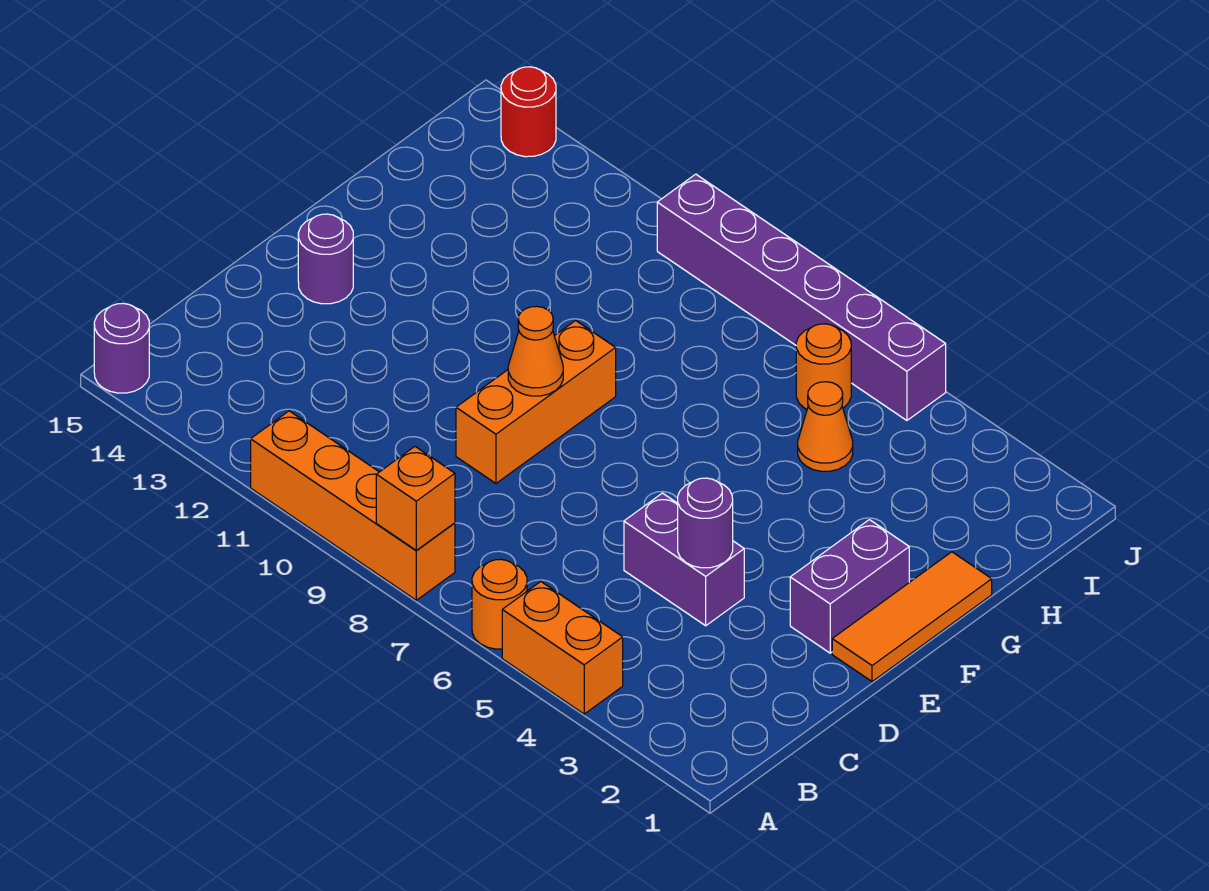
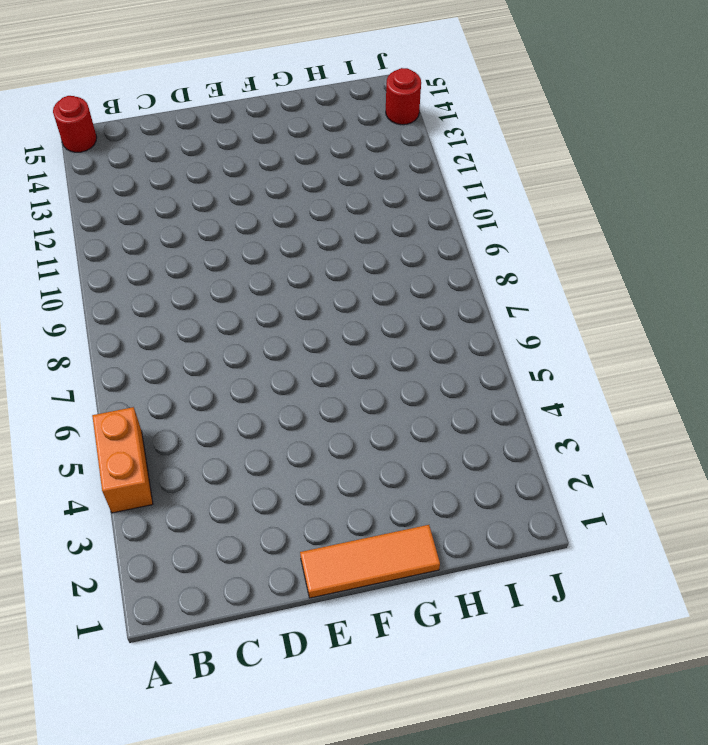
red 1x1 round brick [53,96,97,152] -> purple 1x1 round brick [94,303,149,393]
none -> orange 1x1 round brick [472,559,527,649]
none -> orange 1x4 brick [251,411,455,600]
none -> purple 1x2 brick [624,493,744,626]

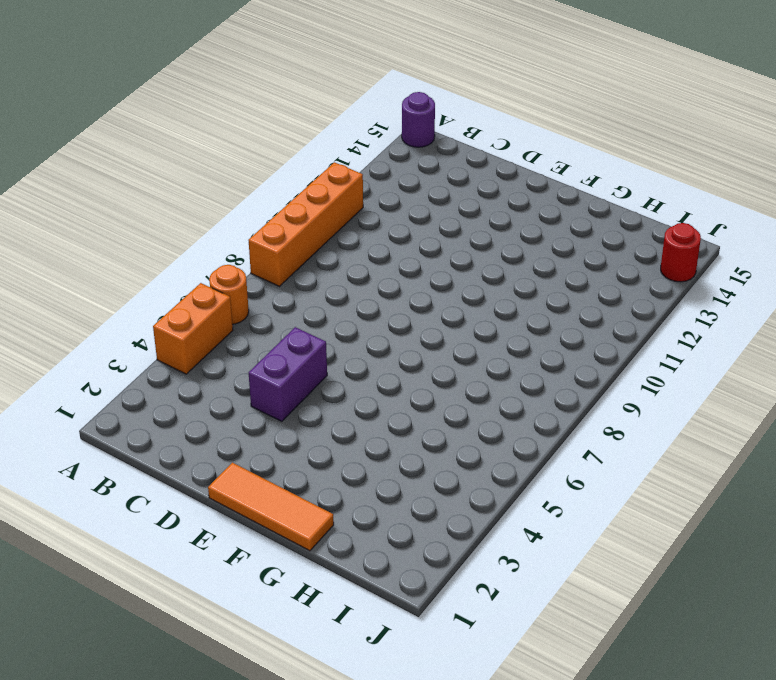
none -> orange 1x3 brick [456,320,616,483]
none -> purple 1x2 brick [790,520,909,653]
none -> purple 1x1 round brick [298,214,353,304]

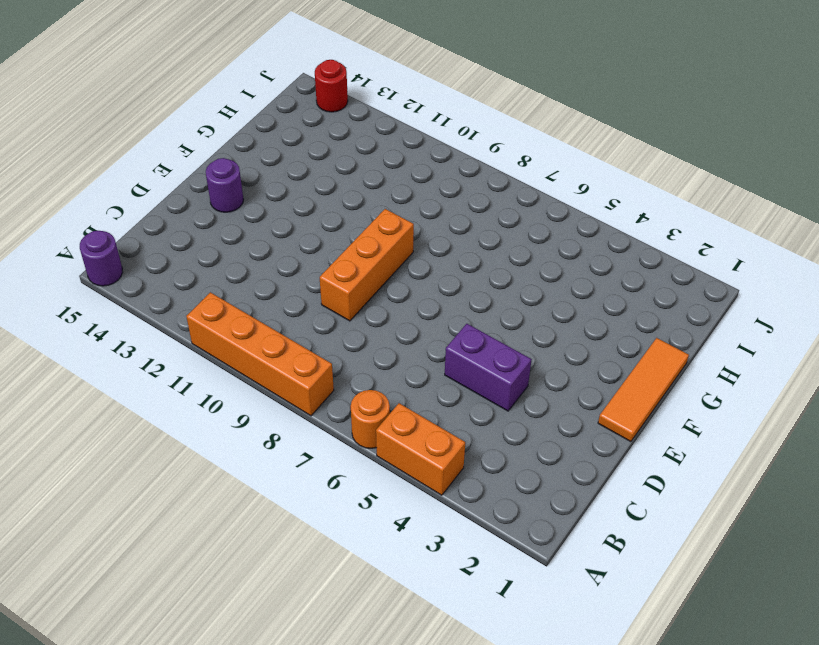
none -> purple 1x2 brick [790,520,909,653]
none -> orange 1x1 cone [798,382,853,471]
none -> orange 1x1 round brick [796,324,851,409]

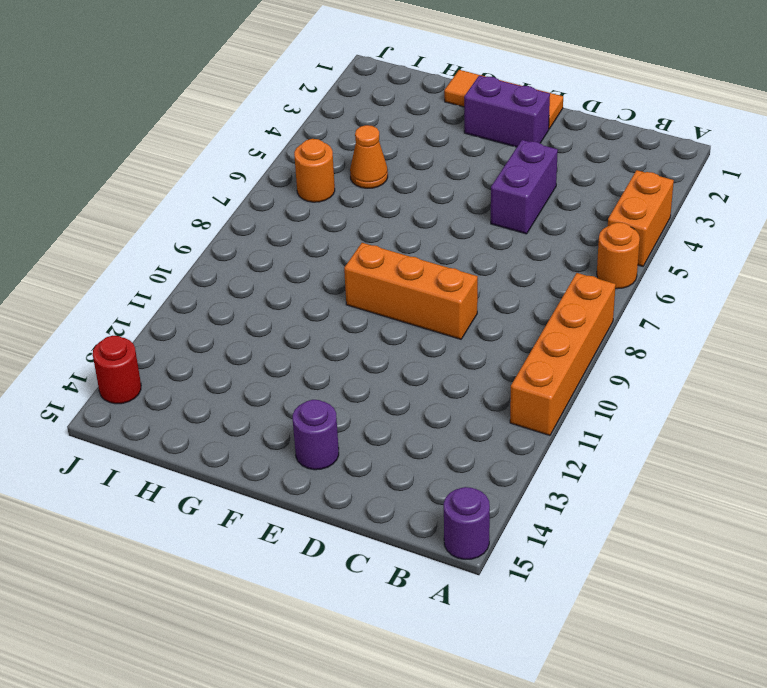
none -> purple 1x6 brick [657,174,946,420]
none -> orange 1x1 brick [376,447,455,551]
none -> purple 1x1 round brick [678,478,733,568]

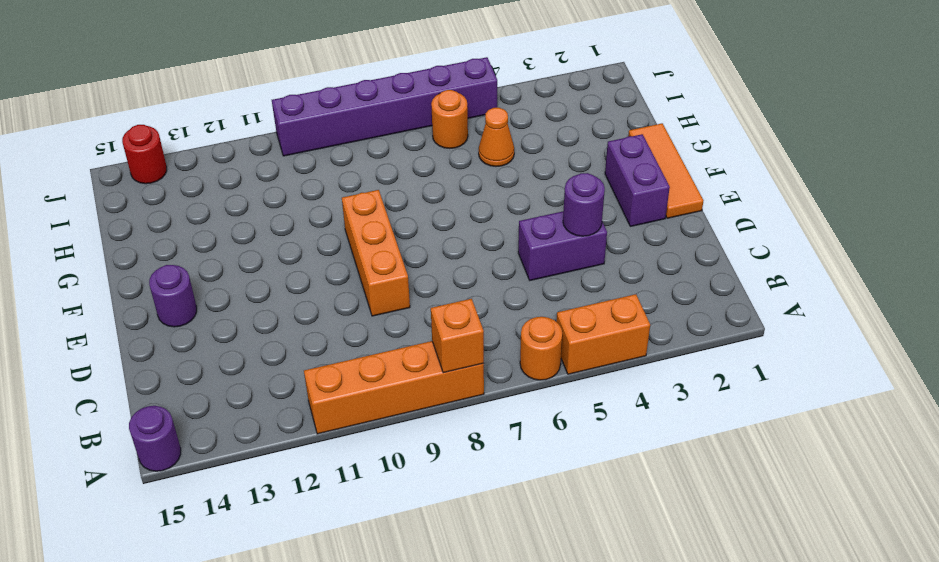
none -> orange 1x1 cone [508,306,563,396]

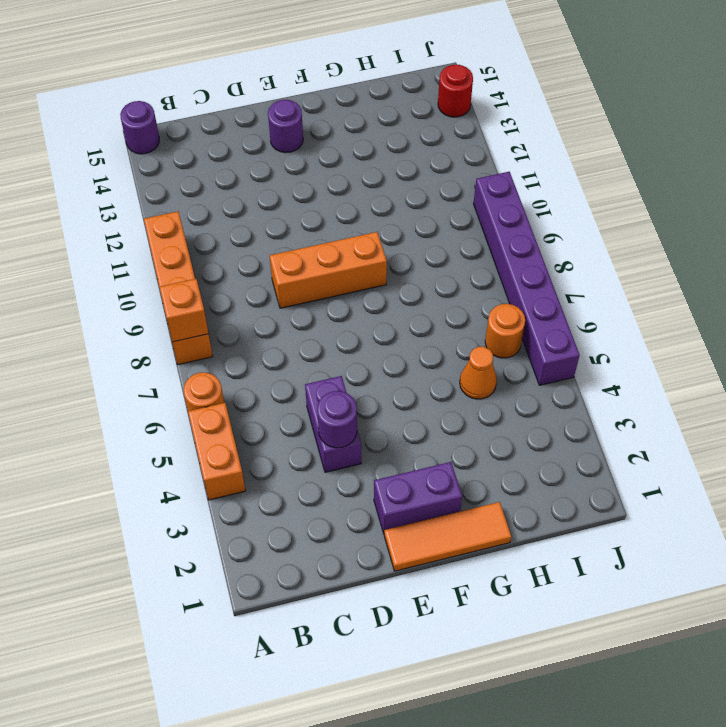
none -> orange 1x1 cone [508,306,563,396]

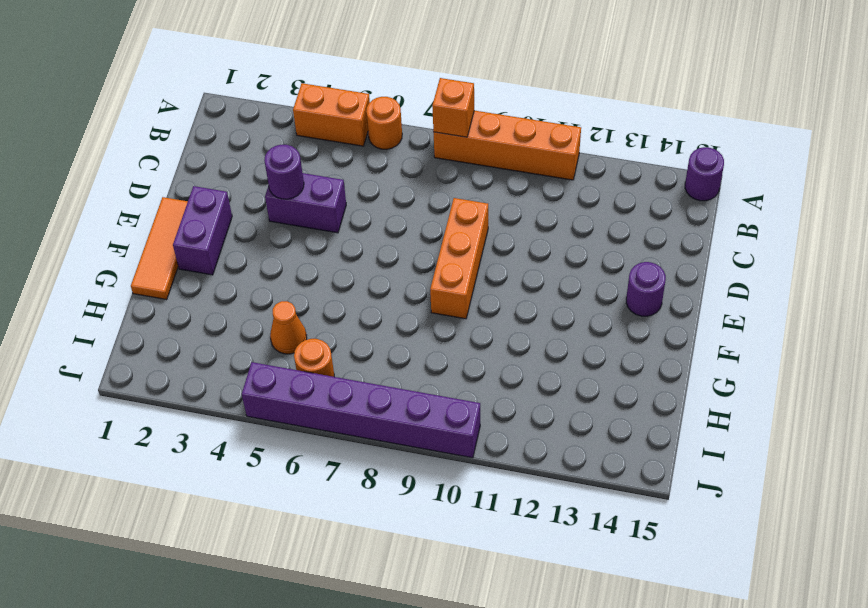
none -> red 1x1 round brick [501,67,556,157]
none -> orange 1x1 cone [508,306,563,396]

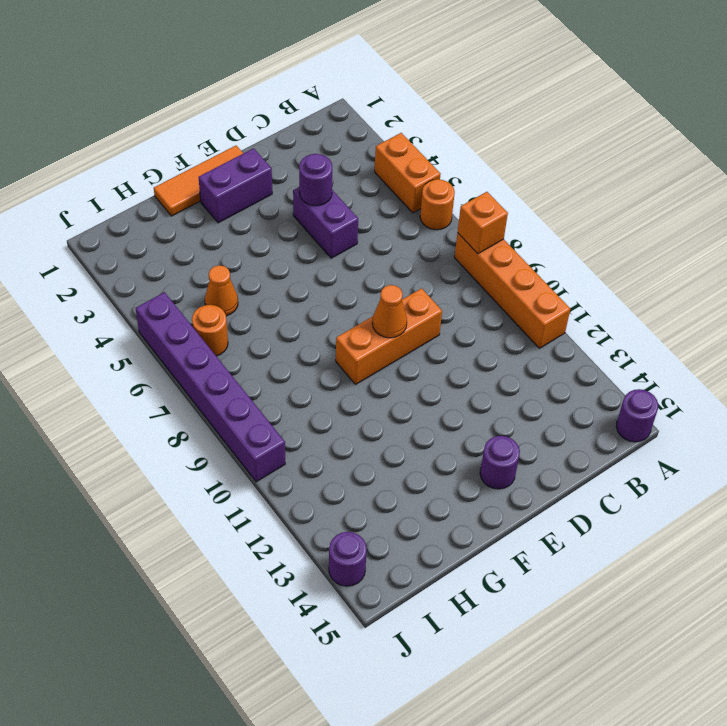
purple 1x1 round brick [329,532,367,586] -> red 1x1 round brick [501,67,556,157]

